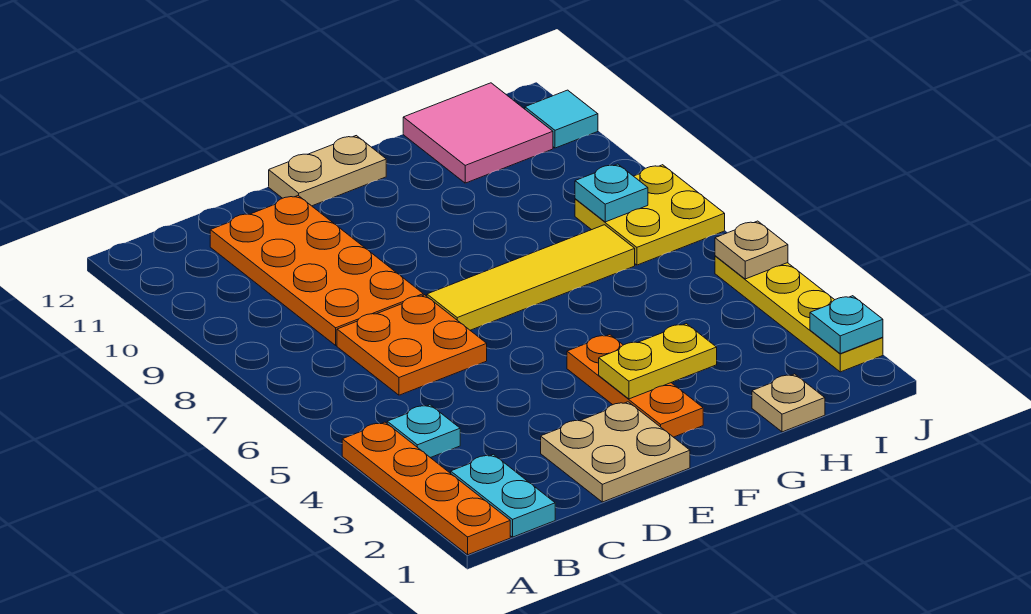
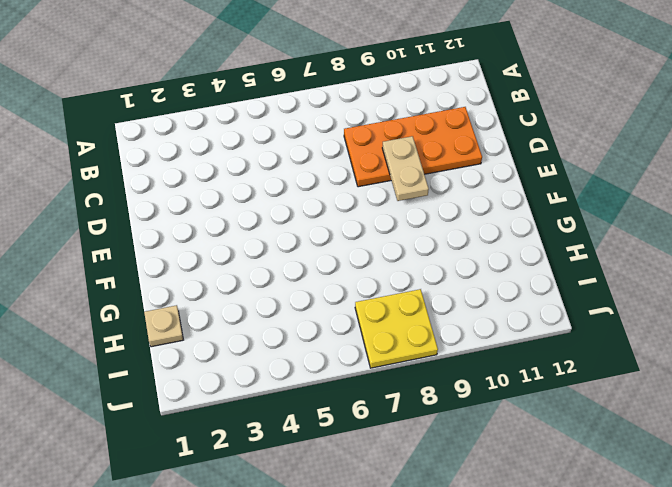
tan 1x2 plate [382,136,429,201] -> tan 1x2 plate moved to [269,136,386,206]
none -> orange 1x4 plate [342,422,510,555]
none -> cyan 1x2 plate [451,454,555,537]
none -> cyan 1x1 plate [387,405,460,458]

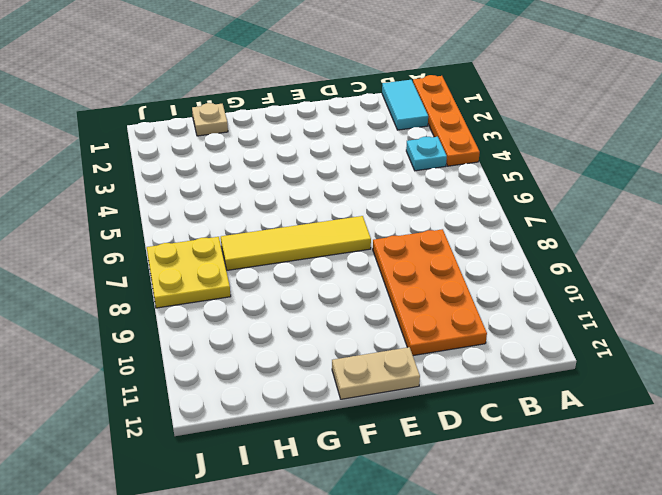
cyan 1x2 tile [382,80,428,130] -> cyan 1x2 plate [451,454,555,537]
none -> orange 2x2 plate [337,295,487,395]
none -> tan 2x2 plate [541,402,690,502]
none -> orange 1x3 plate [567,335,703,437]

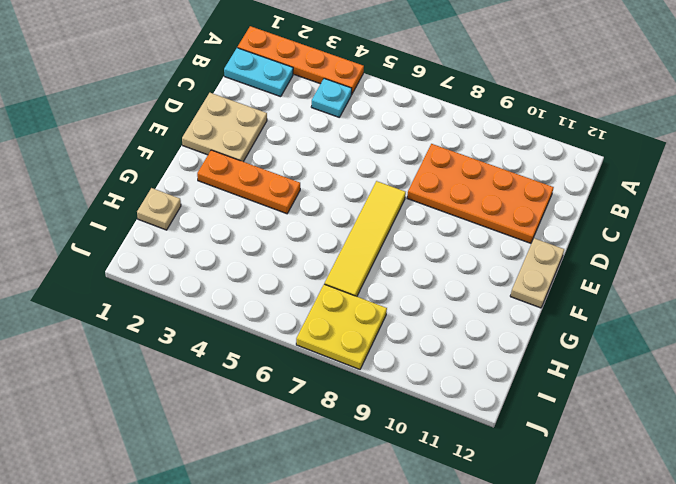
none -> orange 2x2 plate [337,295,487,395]
none -> pink 2x2 tile [403,83,553,183]
none -> yellow 1x4 plate [715,256,883,372]

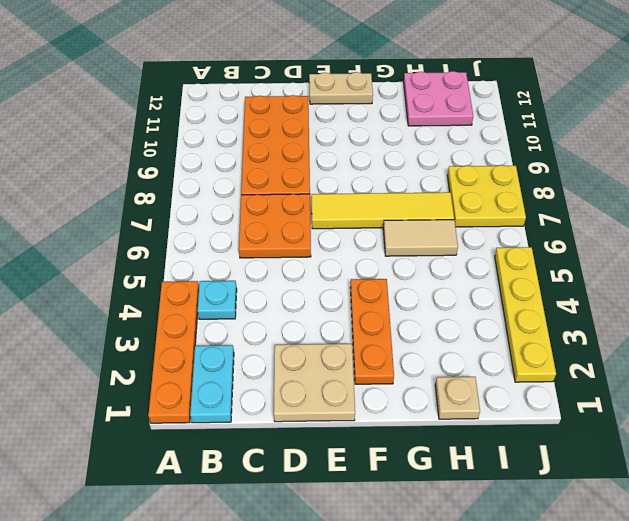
tan 1x2 tile [383,220,458,256] -> none
pink 2x2 plate [404,71,473,126] -> pink 2x2 tile [403,83,553,183]
none -> cyan 1x1 tile [525,90,598,148]
none -> yellow 1x2 plate [599,324,717,399]
none -> cyan 1x1 plate [575,164,648,222]

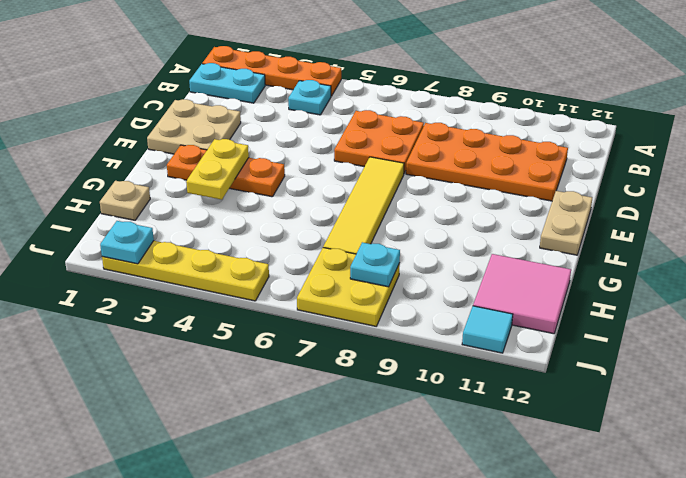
none -> tan 1x1 plate [715,221,788,279]

